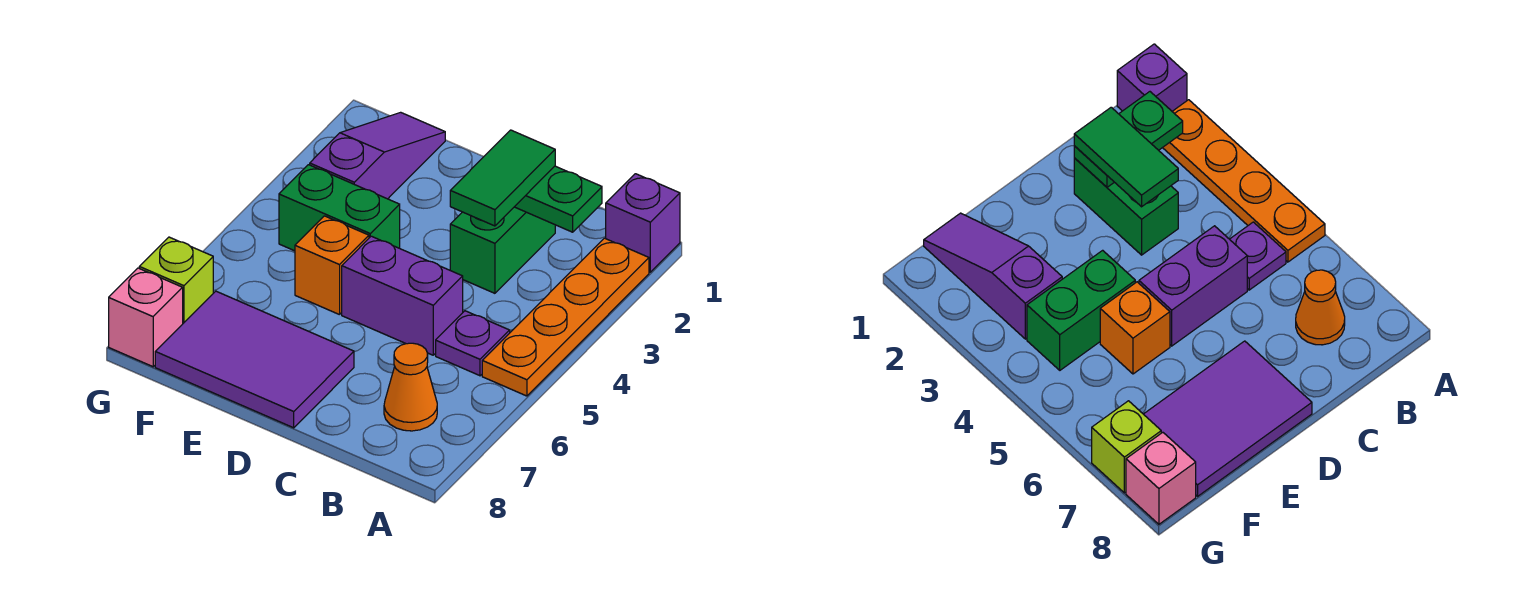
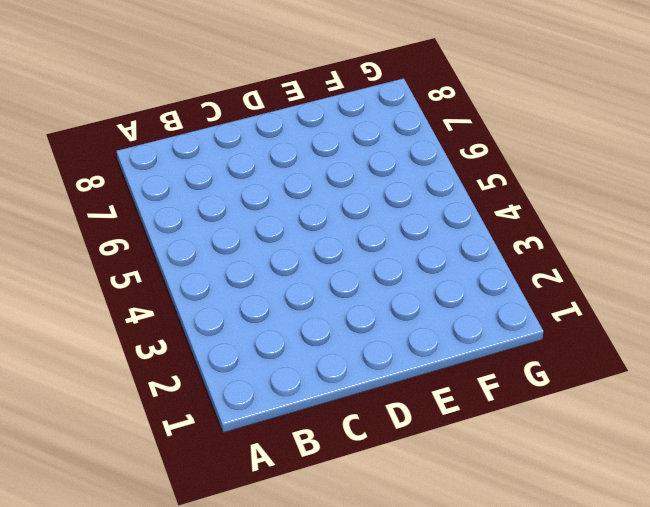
none -> purple 1x1 brick [606,174,680,272]
none -> orange 1x4 plate [482,238,649,396]
none -> purple 1x1 plate [436,311,510,376]

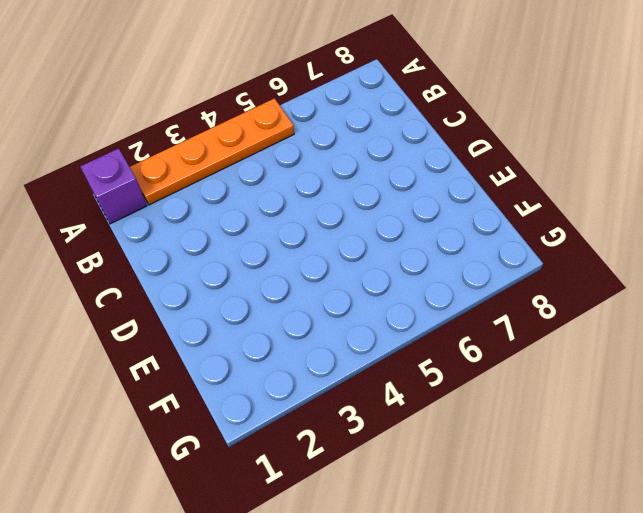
none -> purple 1x1 plate [436,311,510,376]
none -> orange 1x1 cone [384,343,437,431]
none -> green 1x2 brick [450,207,555,293]

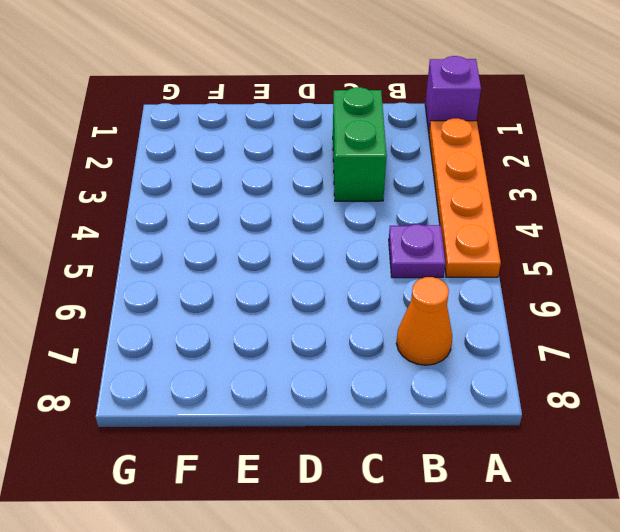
none -> purple 1x2 brick [342,236,463,355]
none -> purple 2x3 tile [155,291,354,428]
none -> green 1x2 brick [279,165,400,251]

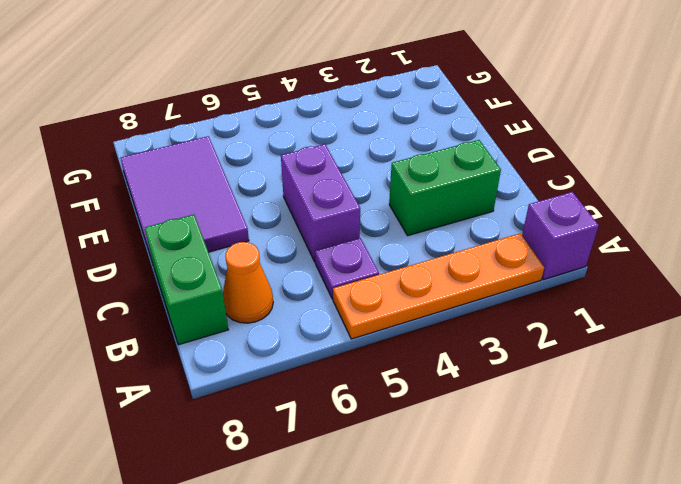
green 1x2 brick [145,215,228,345] -> green 1x2 brick moved to [279,165,400,251]
none -> orange 1x1 brick [295,216,369,315]
none -> purple 1x3 slope [310,112,445,199]
none -> lime 1x1 brick [139,237,213,323]

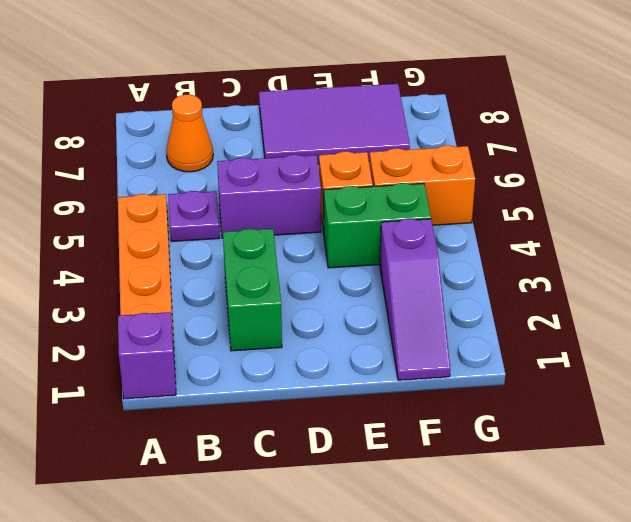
orange 1x2 brick [369,145,475,225] -> none
none -> lime 1x1 brick [139,237,213,323]
none -> pink 1x1 brick [109,268,183,367]
none -> green 1x2 plate [515,166,602,232]

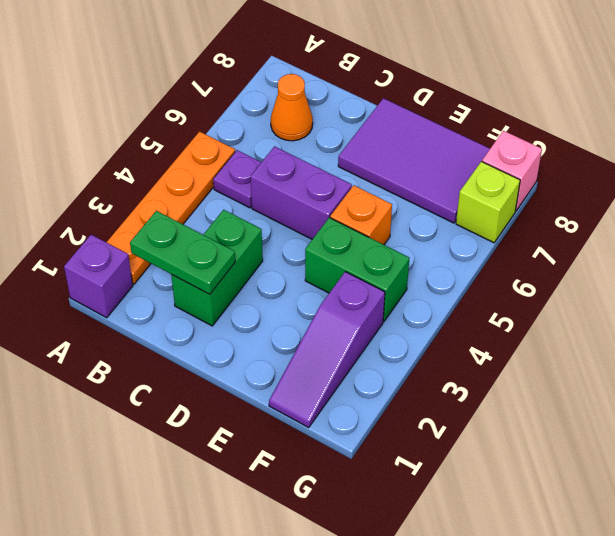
none -> green 1x2 tile [450,130,555,226]

